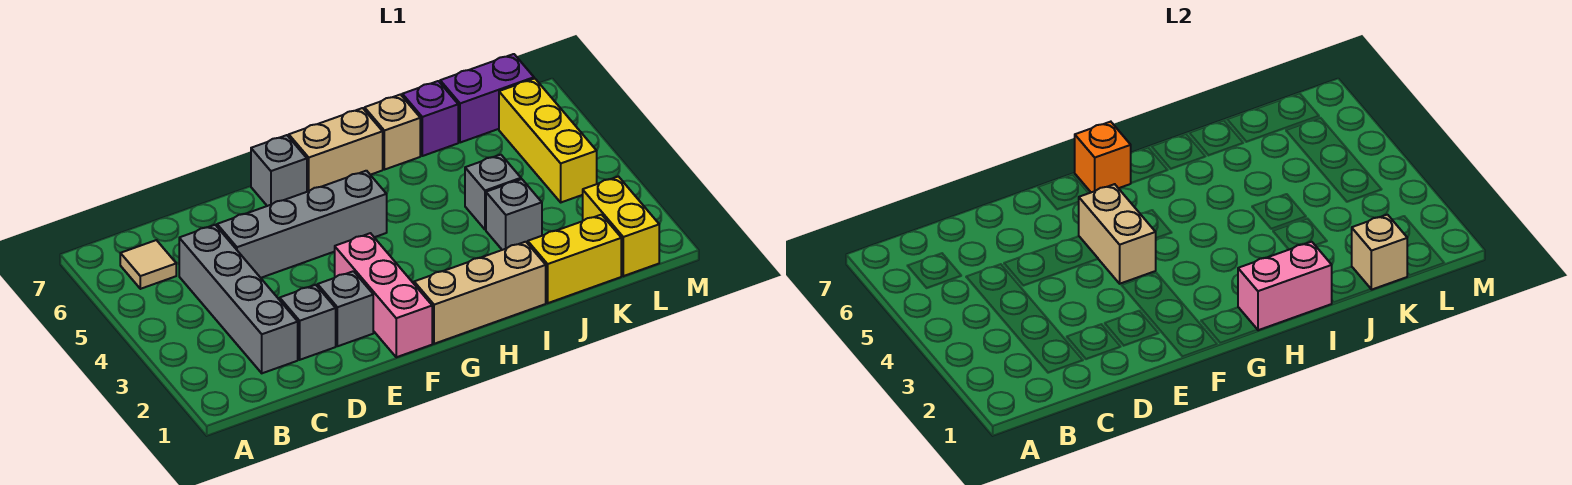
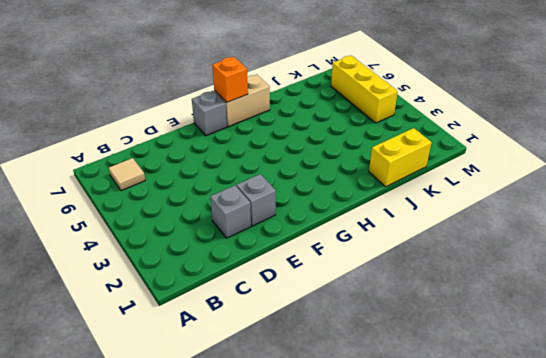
none -> grey 1x4 brick [179,225,298,373]
none -> grey 1x4 brick [217,171,387,278]
none -> pink 1x3 brick [335,233,432,357]

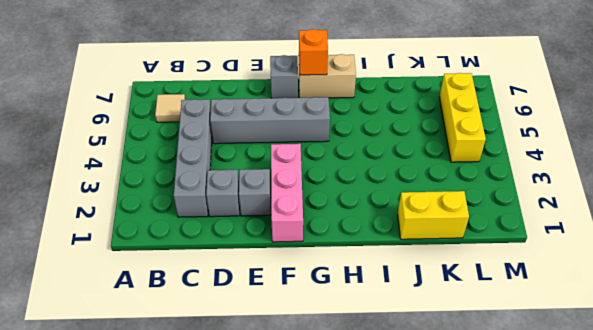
none -> tan 1x3 brick [414,242,546,344]
none -> tan 1x1 brick [365,95,420,170]
none -> grey 1x1 brick [486,179,542,250]

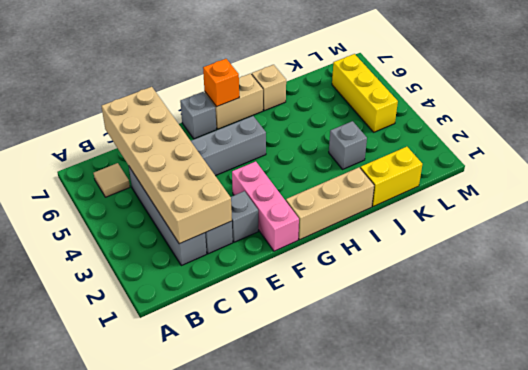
tan 2x6 brick [102,87,232,244] -> none
none -> grey 1x1 brick [465,155,521,230]
none -> purple 1x1 brick [402,81,458,156]
none -> purple 1x2 brick [440,54,534,143]

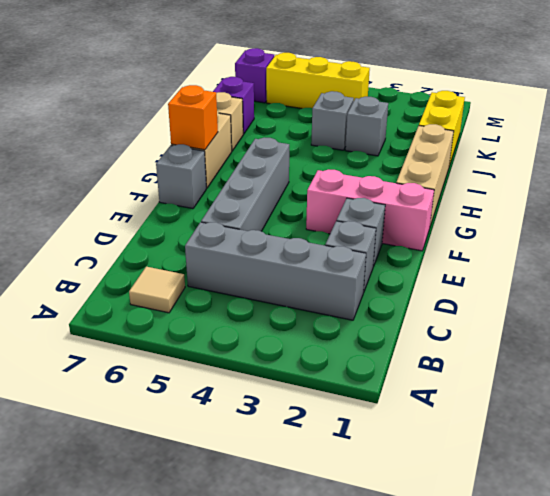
purple 1x1 brick [235,48,274,103] -> purple 1x2 brick [440,54,534,143]
none -> yellow 1x2 brick [583,177,659,276]
none -> tan 1x2 brick [1079,184,1156,284]
none -> pink 1x2 brick [1238,242,1332,330]

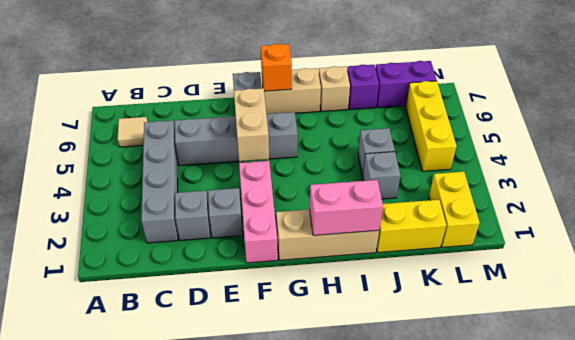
none -> tan 1x1 brick [1352,215,1407,290]

